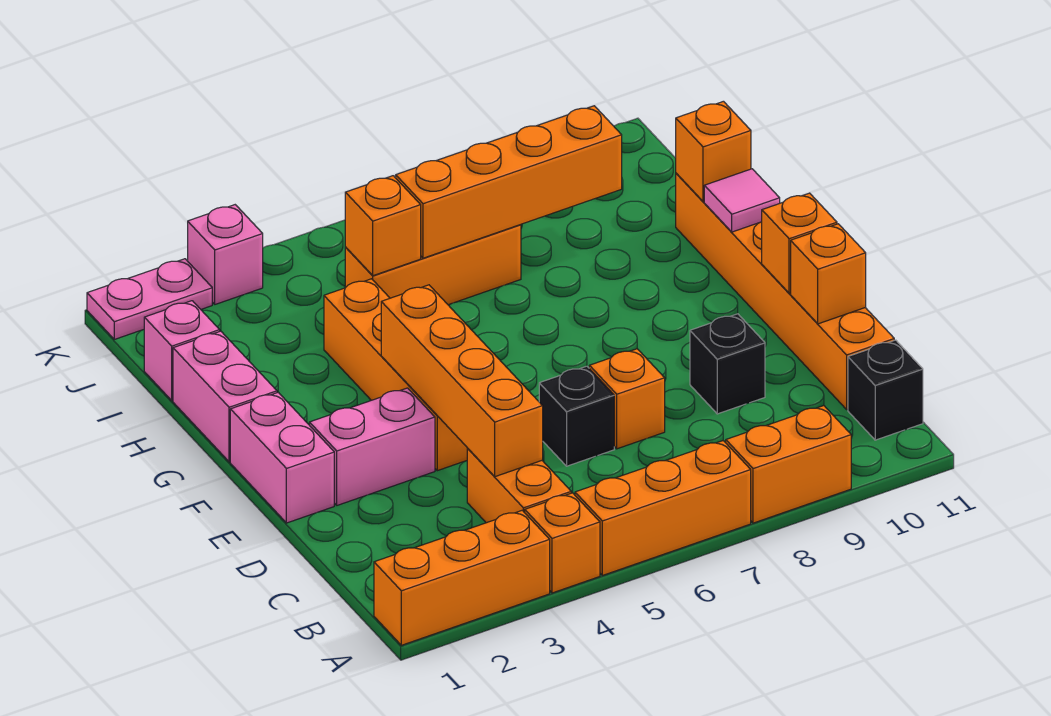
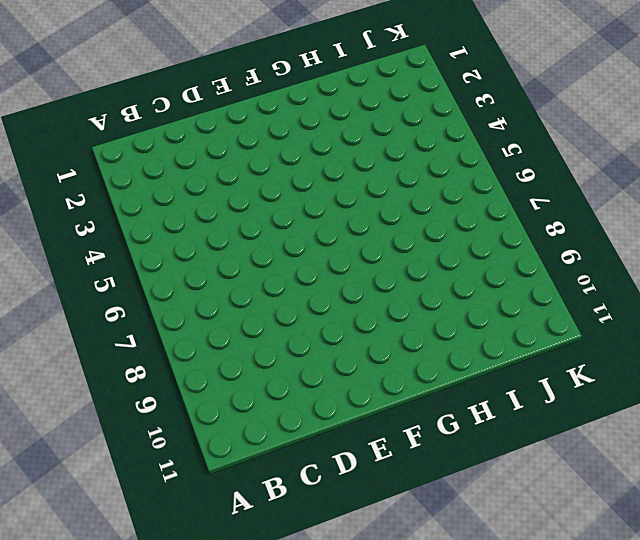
none -> orange 1x3 brick [374,510,550,645]
none -> orange 1x1 brick [525,493,600,593]
none -> orange 1x3 brick [575,441,751,575]

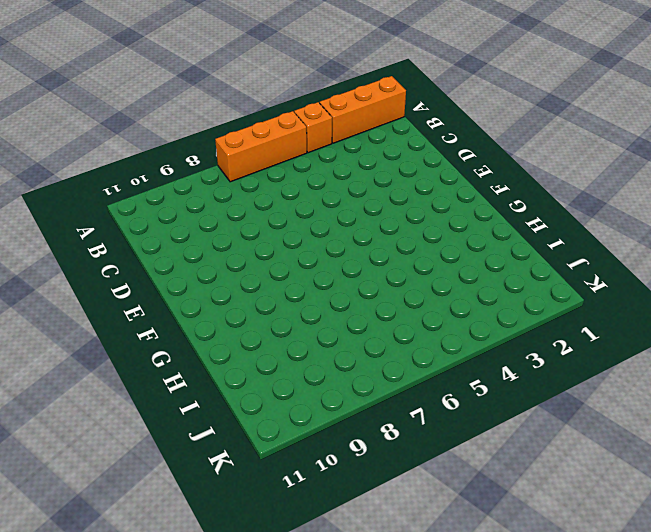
none -> orange 1x2 brick [726,406,851,523]
none -> orange 1x2 brick [467,449,571,523]
none -> black 1x1 brick [848,340,923,440]

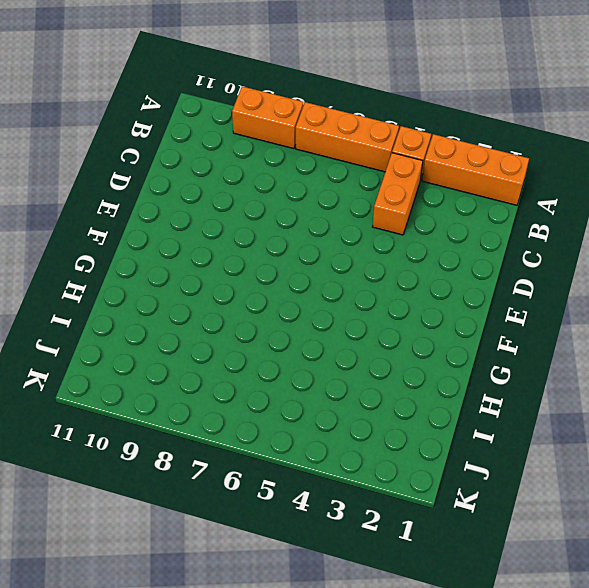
none -> black 1x1 brick [848,340,923,440]
none -> orange 1x6 brick [676,173,894,409]
none -> black 1x1 brick [539,366,614,466]

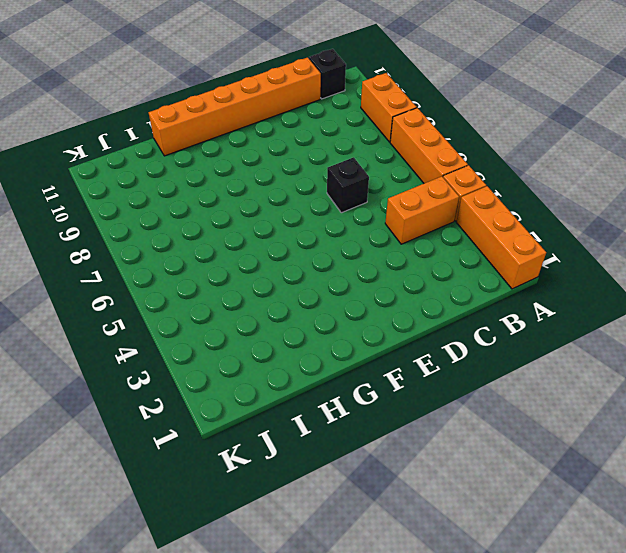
none -> orange 1x1 brick [589,349,665,449]
none -> black 1x1 brick [690,314,765,414]
none -> pink 1x2 brick [230,392,334,523]

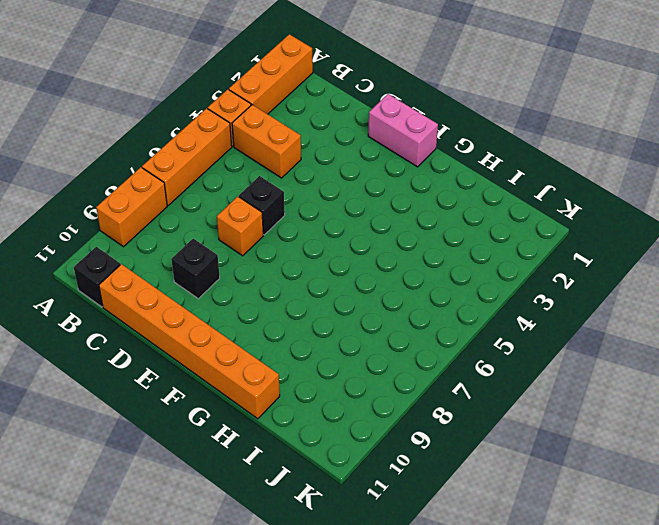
none -> pink 1x2 brick [309,388,435,505]
none -> orange 1x4 brick [324,279,468,471]
none -> pink 1x2 brick [173,331,277,462]

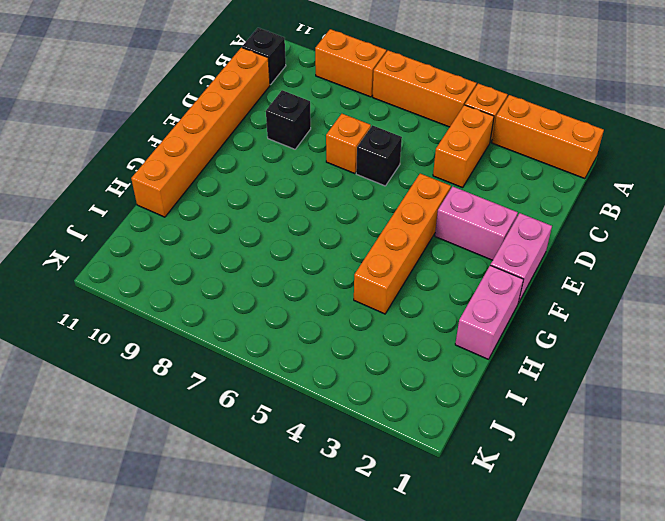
none -> pink 1x1 brick [144,301,220,401]
none -> orange 1x3 brick [345,225,521,305]
none -> pink 1x2 plate [87,259,212,339]

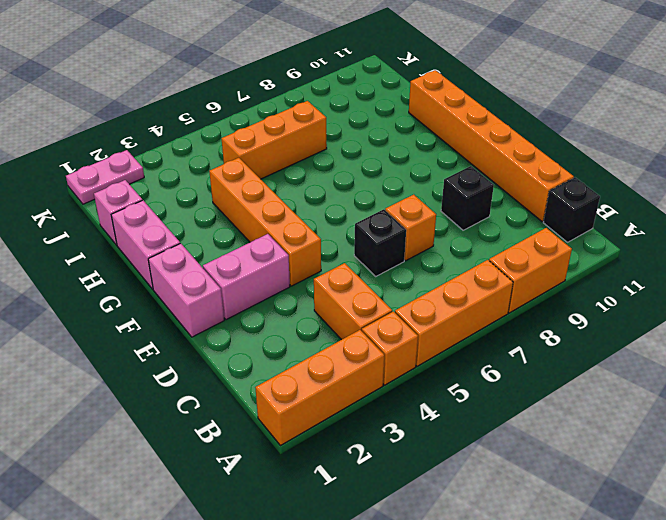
none -> pink 1x1 brick [188,205,263,304]
none -> orange 1x4 brick [381,285,543,477]
none -> orange 1x1 brick [791,224,866,324]

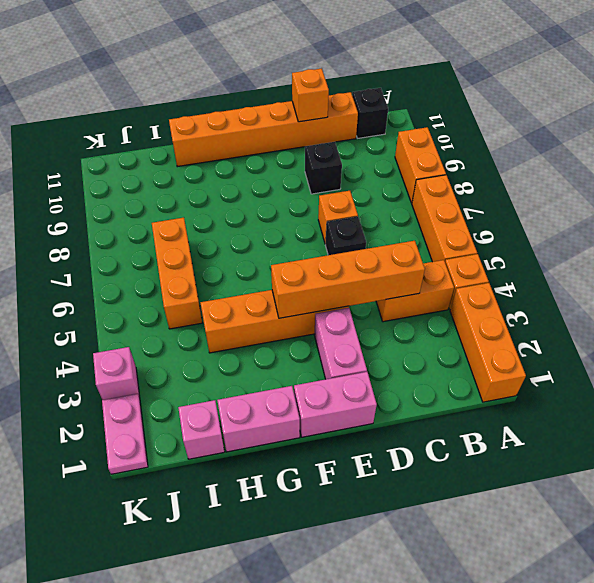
none -> orange 1x1 brick [762,193,837,293]
none -> pink 1x1 tile [704,169,780,232]
none -> orange 1x1 brick [676,101,751,201]

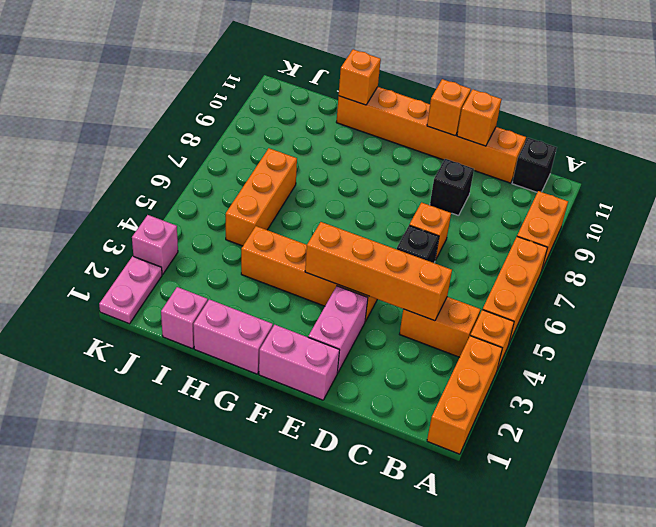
none -> pink 1x1 tile [704,169,780,232]
none -> orange 1x1 brick [345,176,421,276]
none -> orange 1x4 brick [396,106,622,258]

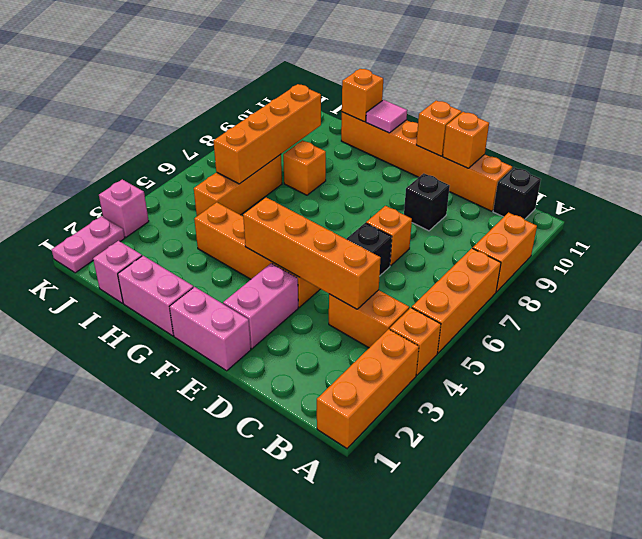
orange 1x1 brick [283,140,326,195] -> orange 1x1 brick moved to [345,176,421,276]

